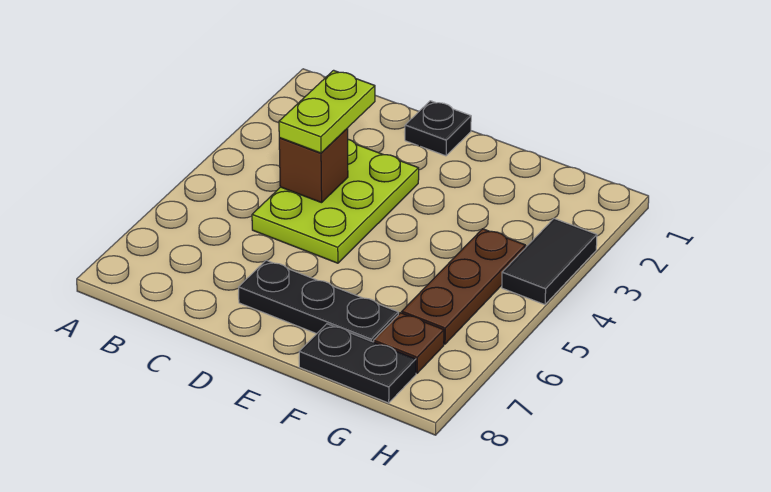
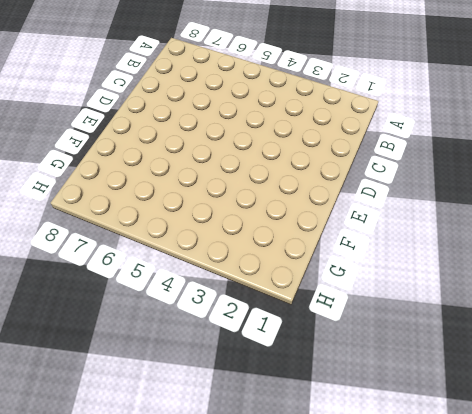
none -> lime 2x3 plate [252,139,419,263]
none -> black 1x1 plate [405,101,471,156]

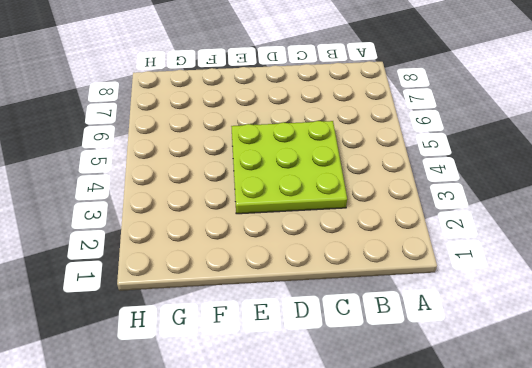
lime 3x3 plate [231,121,347,214] -> lime 2x3 plate [252,139,419,263]
none -> black 1x1 plate [405,101,471,156]
none -> black 1x3 plate [239,260,398,342]

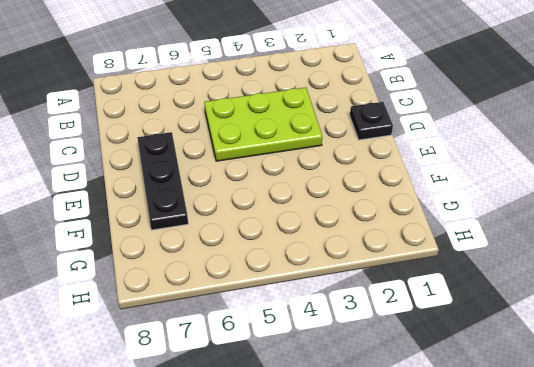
none -> black 1x2 plate [299,324,416,403]
none -> brown 1x3 plate [402,229,525,344]

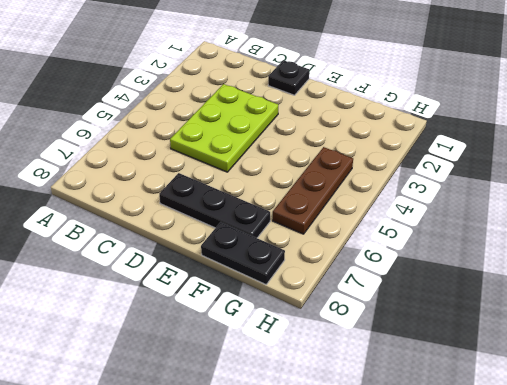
none -> brown 1x1 plate [374,313,444,373]
none -> black 1x2 tile [502,219,597,305]

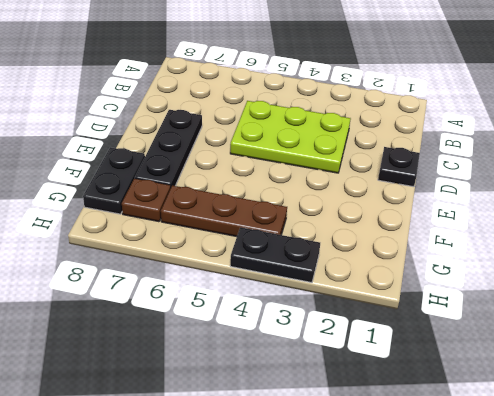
black 1x2 plate [230,227,320,283] -> black 1x2 tile [502,219,597,305]
none -> brown 1x1 brick [279,129,348,203]
none -> lime 1x2 plate [279,70,375,153]

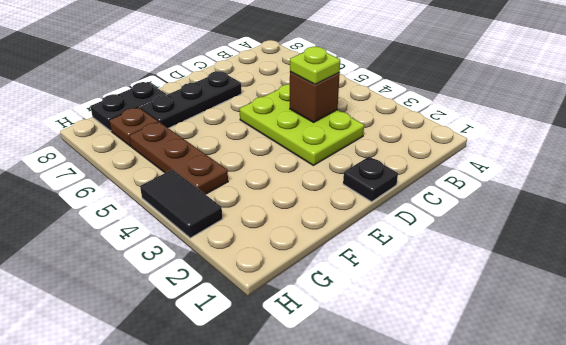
lime 1x1 plate [290,47,340,85] -> lime 1x2 plate [279,70,375,153]

